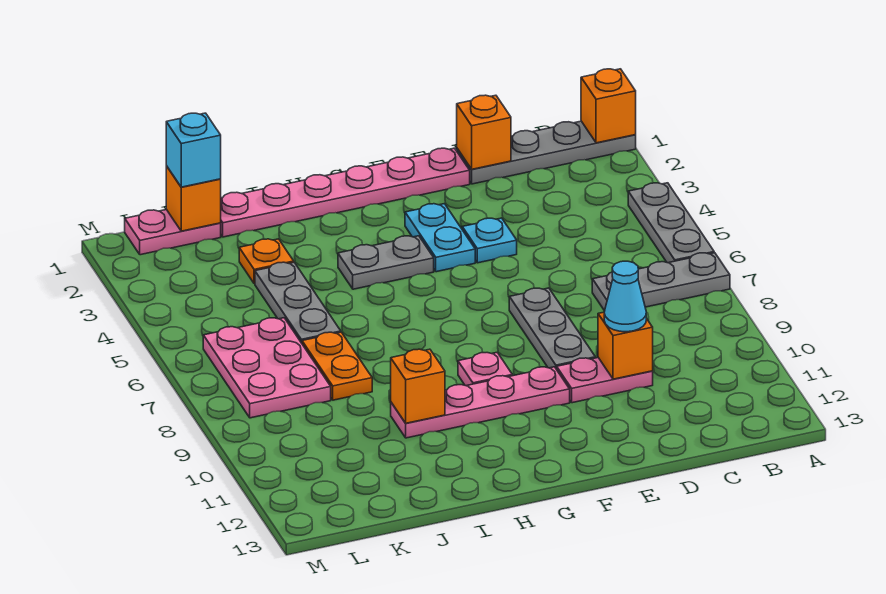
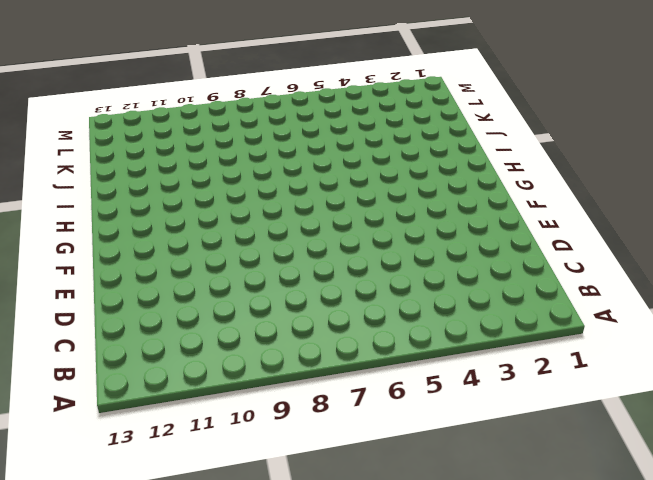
none -> grey 1x4 plate [457,121,636,184]
none -> grey 1x3 plate [628,183,714,263]
none -> grey 1x3 plate [592,253,730,311]

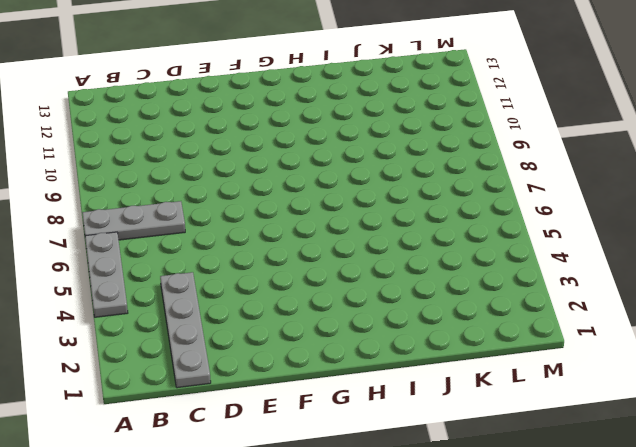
grey 1x4 plate [160,272,211,388] -> grey 1x4 plate turned to [457,121,636,184]
none -> pink 1x2 plate [557,358,653,403]
none -> pink 1x6 plate [221,148,470,237]
none -> cyan 1x1 plate [462,218,517,263]

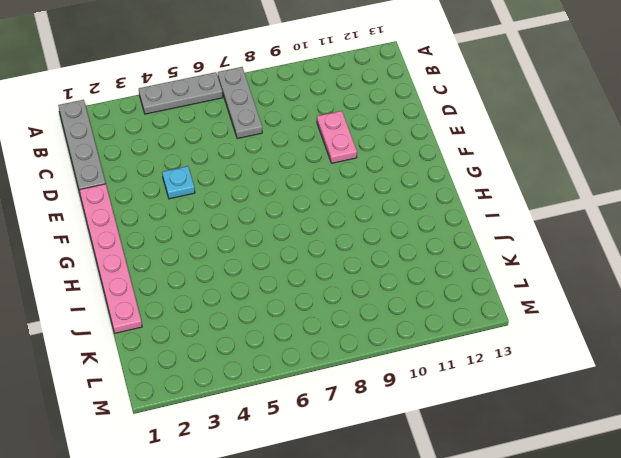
none -> grey 1x3 plate [509,288,595,369]
none -> cyan 1x2 plate [405,204,475,272]
none -> pink 1x4 plate [391,367,570,438]

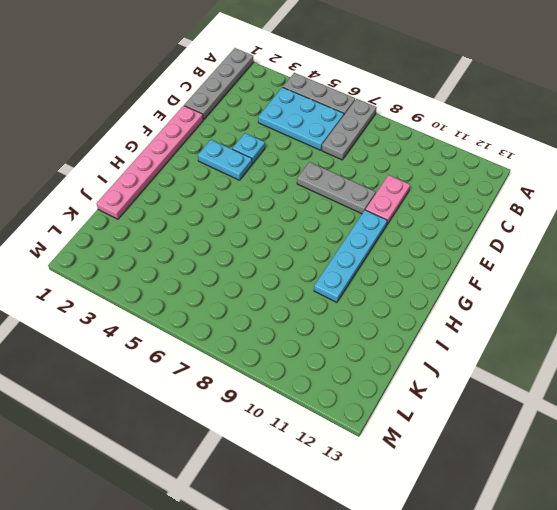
cyan 2x3 plate [258,87,344,150] -> none
cyan 1x4 plate [314,210,387,302] -> pink 1x4 plate [391,367,570,438]
none -> grey 1x2 plate [338,236,434,289]
none -> pink 1x1 plate [458,353,512,386]
none -> orange 1x1 plate [239,239,294,284]

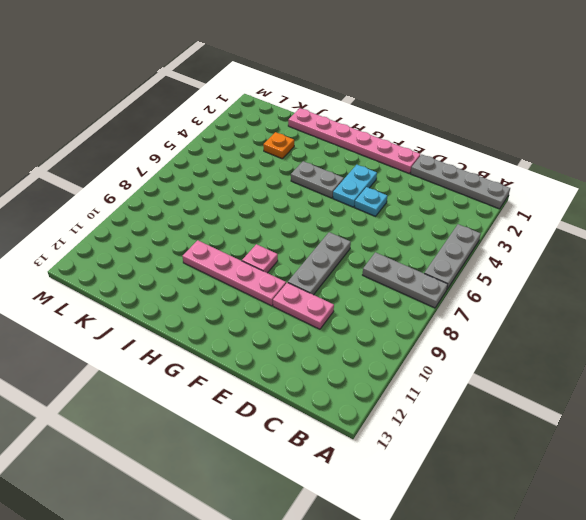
none -> grey 1x3 plate [255,262,341,343]
none -> orange 1x2 plate [302,332,372,400]
none -> pink 1x2 plate [125,210,221,255]

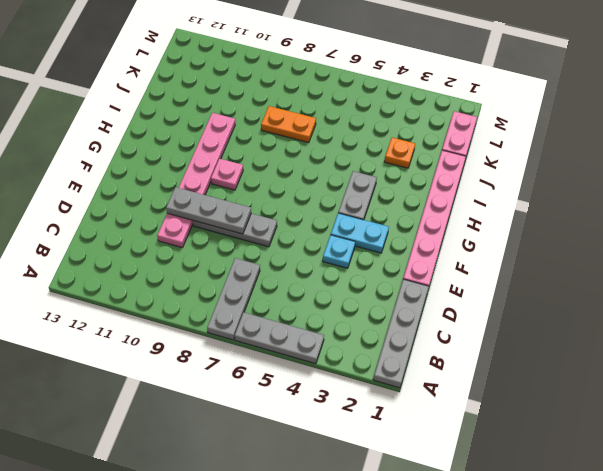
grey 1x3 plate [166,187,251,234] -> grey 1x3 plate moved to [255,262,341,343]
none -> pink 2x3 plate [203,318,331,418]
none -> orange 1x1 brick [581,69,636,143]
none -> orange 1x1 brick [457,95,511,169]

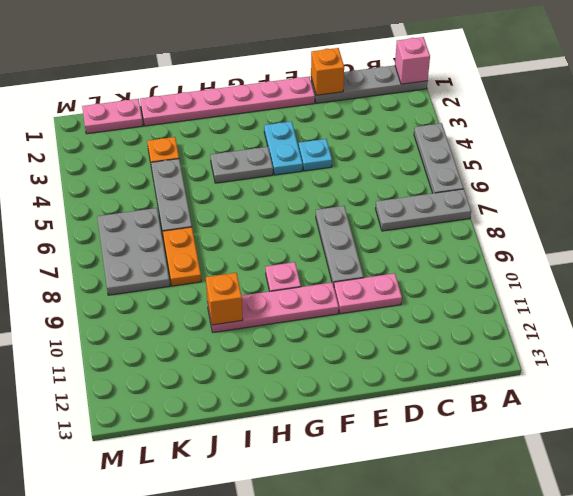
pink 1x1 brick [395,37,430,84] -> orange 1x1 brick [581,69,636,143]
grey 2x3 plate [97,208,170,295] -> pink 2x3 plate [203,318,331,418]
none -> orange 1x1 brick [598,312,653,379]
none -> orange 1x1 brick [166,166,221,231]
none -> cyan 1x1 cone [604,261,646,332]

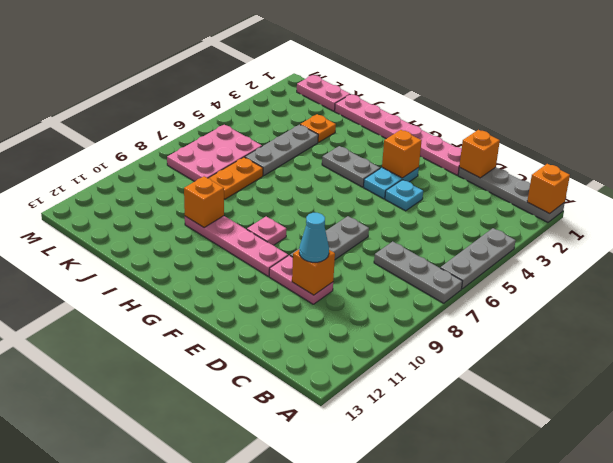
orange 1x1 brick [382,130,422,178] -> orange 1x1 brick moved to [166,166,221,231]
none -> cyan 1x1 brick [166,113,221,187]

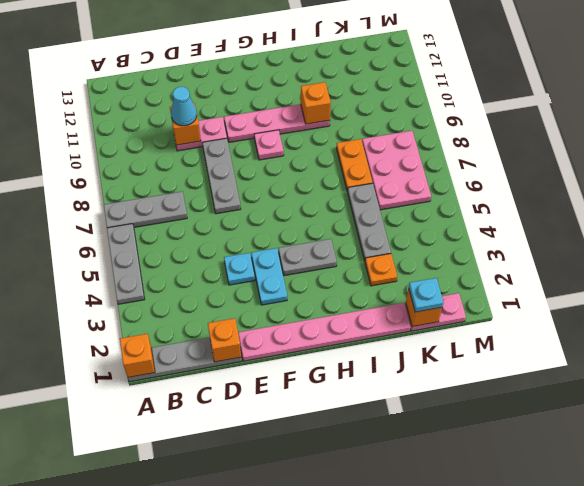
cyan 1x1 plate [409,278,443,312] -> cyan 1x1 brick [166,113,221,187]

